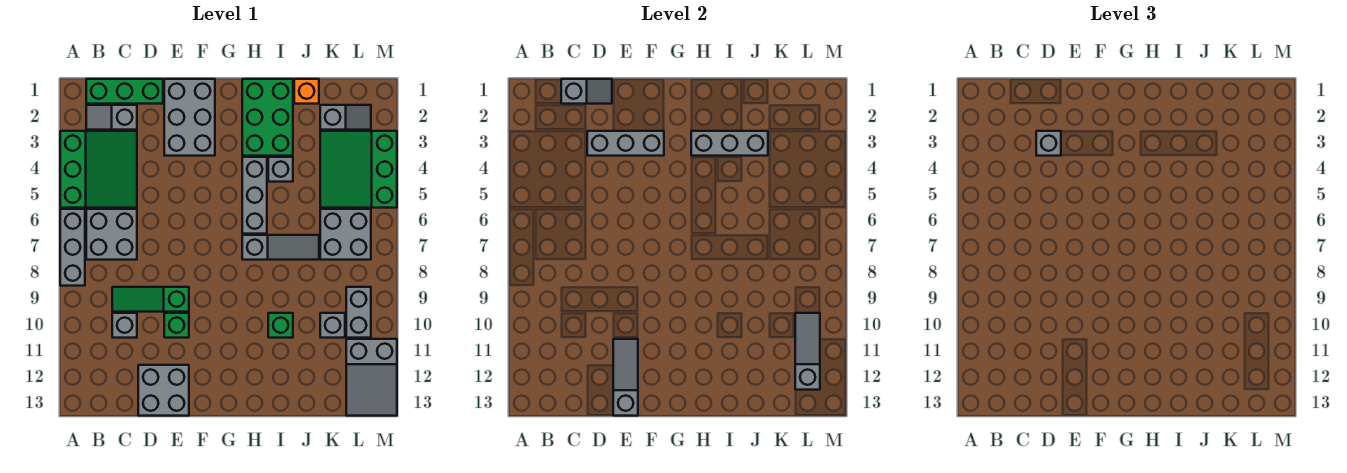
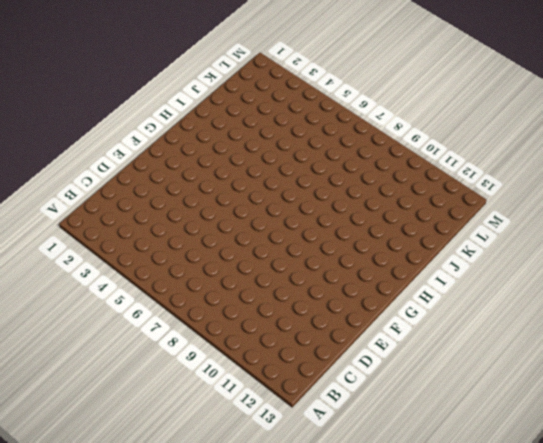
none -> green 3x3 slope [60,131,137,208]
none -> grey 1x3 brick [60,209,85,286]
none -> green 1x3 brick [86,79,163,104]

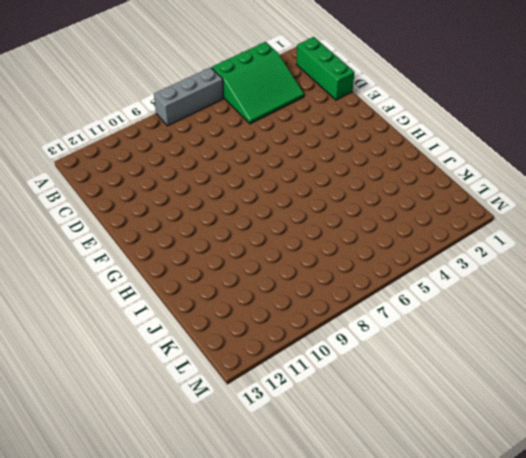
none -> grey 1x2 slope [86,105,137,130]
none -> grey 2x2 brick [86,209,137,260]
none -> green 1x3 slope [112,287,189,312]

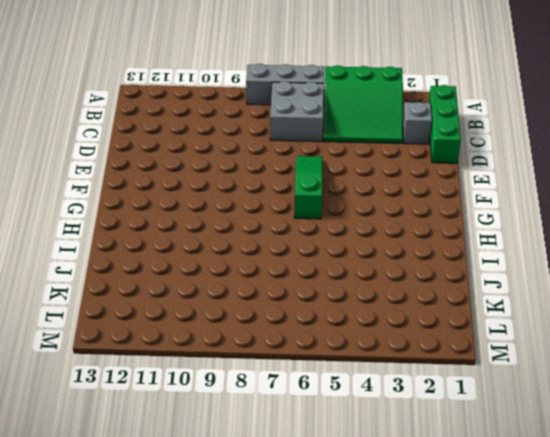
green 1x3 slope [294,156,322,219] -> green 1x3 slope moved to [112,287,189,312]
none -> grey 1x1 brick [112,313,137,338]
none -> grey 2x2 brick [138,365,189,416]
none -> grey 2x3 brick [164,79,215,156]

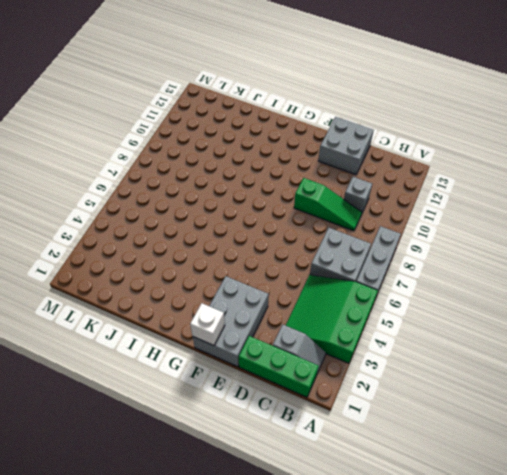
white 1x1 brick [190,303,225,346] -> none
none -> green 1x1 brick [164,313,189,338]
none -> green 2x3 brick [242,79,293,156]
none -> grey 1x3 brick [242,157,267,234]

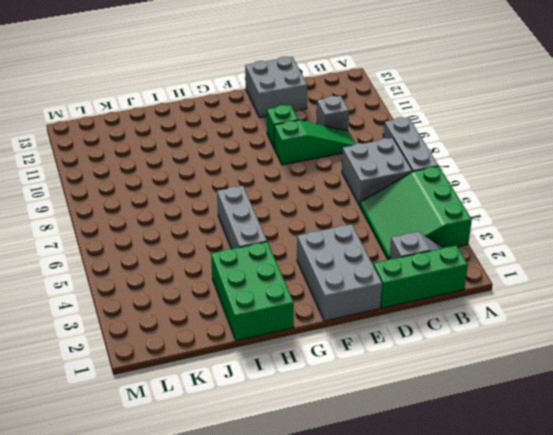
none -> grey 1x3 slope [242,235,319,260]
none -> grey 1x1 brick [268,157,293,182]
none -> green 1x1 brick [268,313,293,338]

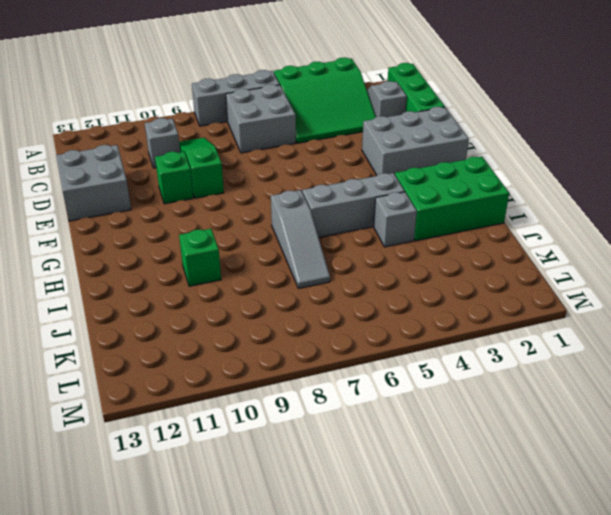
none -> orange 1x1 brick [294,79,319,104]
none -> grey 1x2 slope [320,105,371,130]
none -> green 3x3 slope [320,131,397,208]

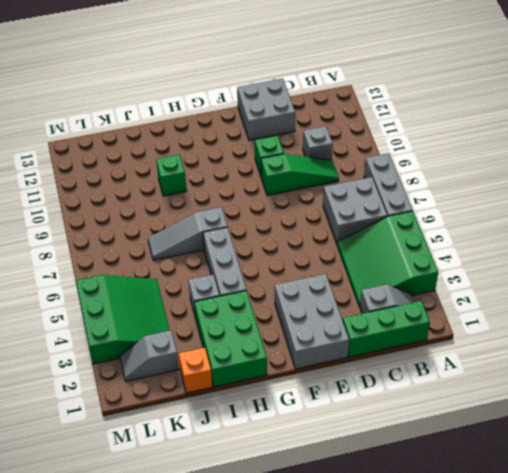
none -> grey 2x2 brick [320,209,371,260]
none -> grey 1x1 brick [320,313,345,338]
none -> grey 1x2 brick [346,287,371,338]

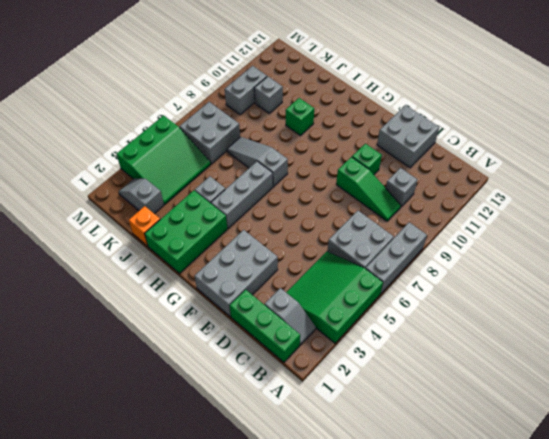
none -> grey 2x3 slope [346,339,397,416]
none -> grey 1x2 slope [561,79,612,104]
none -> grey 1x3 brick [587,131,664,156]

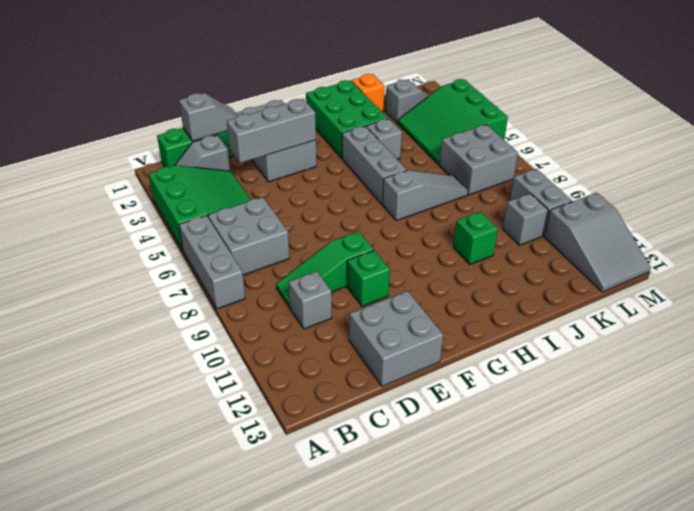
none -> grey 1x3 slope [613,339,638,416]
none -> grey 1x3 brick [691,131,768,156]
none -> grey 1x3 slope [795,313,820,390]

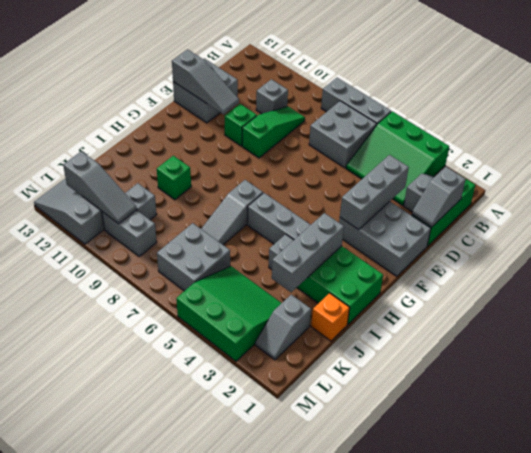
none -> grey 1x1 brick [1036,131,1061,156]

